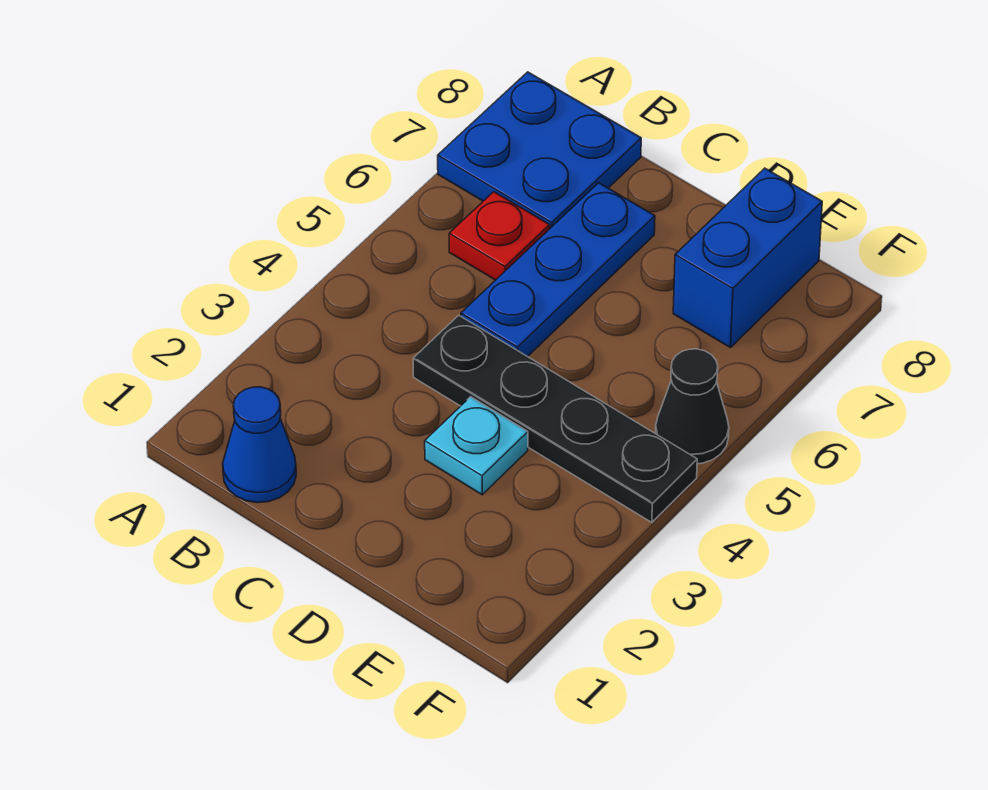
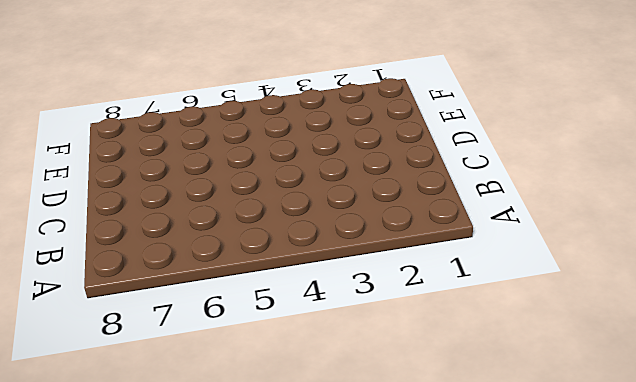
none -> blue 2x2 plate [438,72,641,228]
none -> blue 1x1 cone [223,387,296,503]

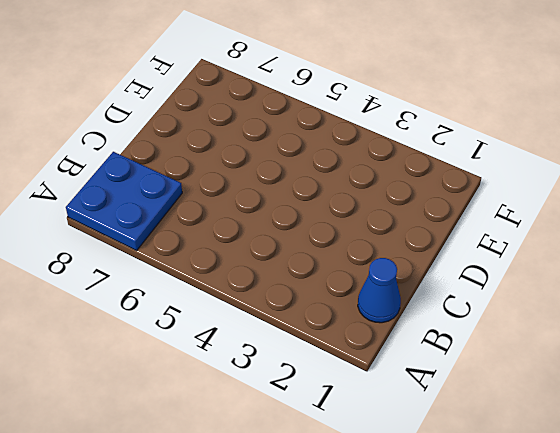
none -> red 1x1 plate [449,192,550,280]
none -> black 1x4 plate [413,315,697,522]

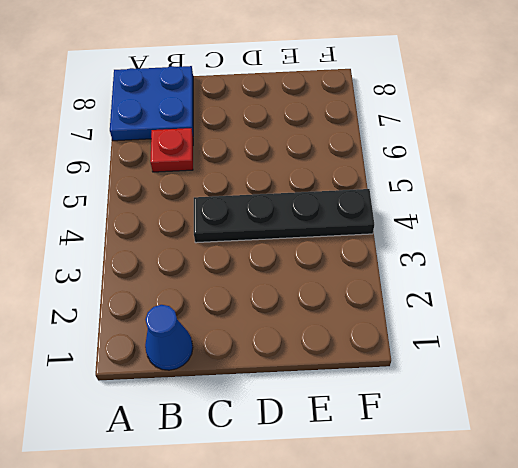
none -> blue 1x3 plate [461,183,655,357]
none -> cyan 1x1 plate [425,397,528,495]

